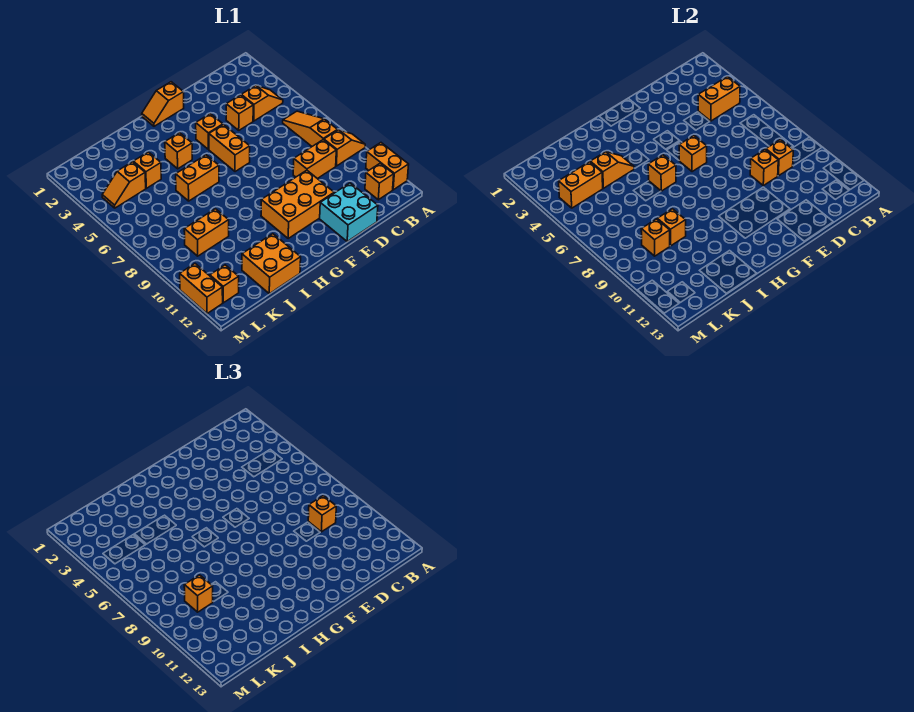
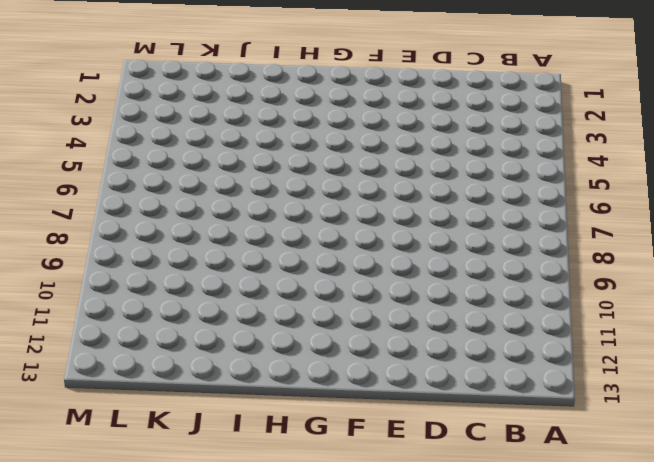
none -> orange 1x2 slope [324,130,365,166]
none -> orange 1x2 brick [366,143,409,190]
none -> orange 1x2 slope [241,86,283,121]
none -> orange 1x3 slope [283,111,337,146]

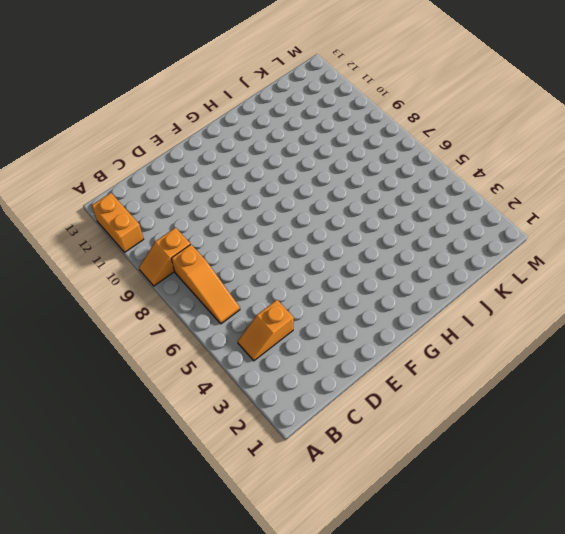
none -> orange 1x1 brick [365,163,394,200]
none -> orange 1x2 brick [293,140,336,179]
none -> orange 1x1 brick [226,95,253,130]
none -> cyan 2x2 brick [320,183,378,241]

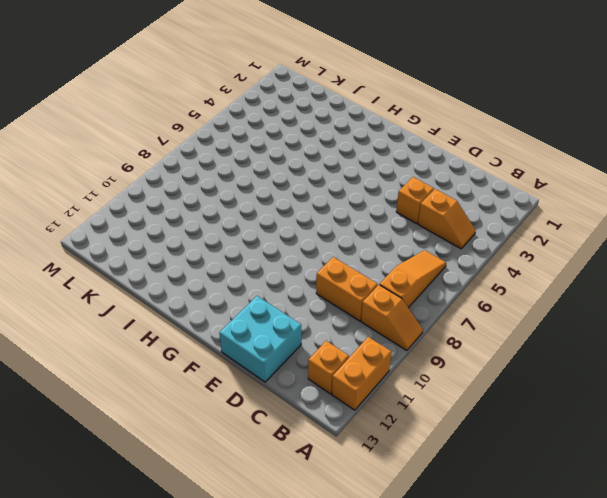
none -> orange 2x3 brick [261,170,334,238]
none -> orange 1x2 slope [142,82,184,126]
none -> orange 1x1 brick [196,114,223,150]
none -> orange 1x2 brick [209,125,250,172]

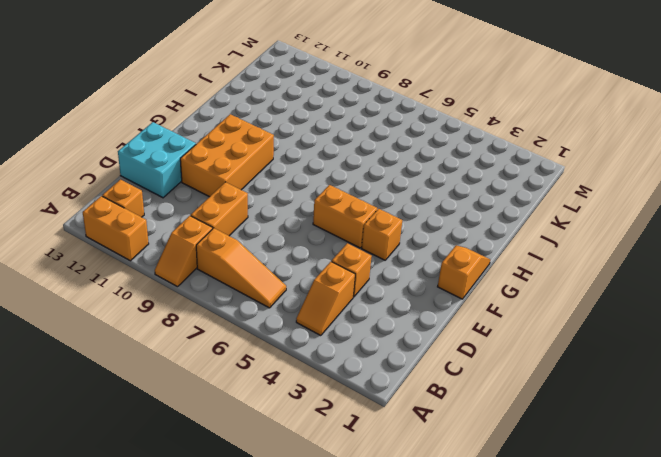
none -> orange 1x1 brick [165,133,192,169]
none -> orange 1x2 brick [176,155,219,201]
none -> orange 2x2 brick [242,234,301,294]
none -> orange 1x1 brick [133,152,161,188]

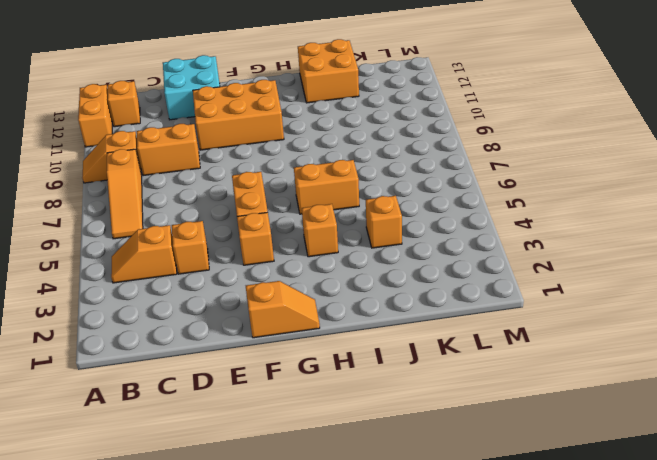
none -> orange 1x2 brick [184,209,229,256]
none -> orange 1x2 slope [102,162,146,208]
none -> orange 1x1 brick [210,265,239,303]
none -> orange 1x2 brick [180,264,223,314]

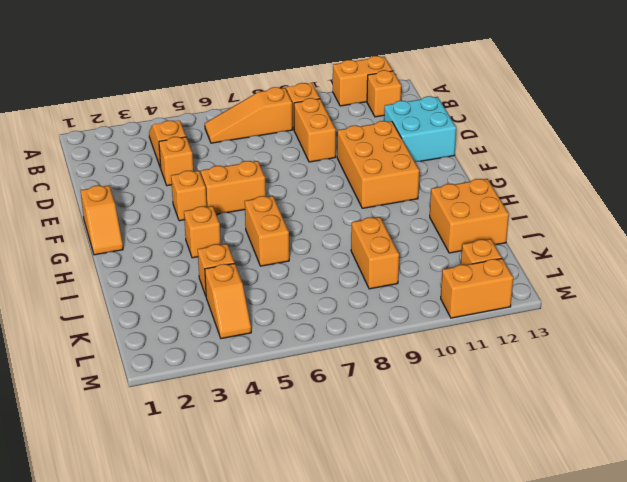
none -> orange 1x2 brick [698,77,740,121]
none -> orange 1x1 brick [766,140,793,176]
none -> orange 1x1 brick [750,149,778,186]
none -> orange 1x1 brick [679,136,707,172]

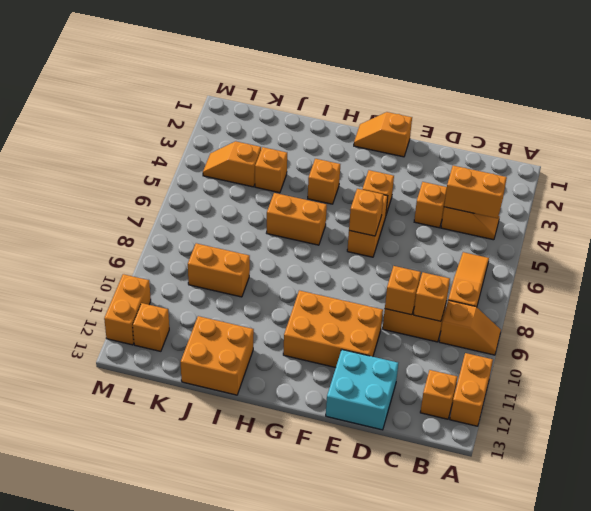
none -> orange 1x1 brick [648,155,676,191]
none -> orange 1x2 slope [590,152,634,188]
none -> orange 1x1 brick [657,209,686,246]
none -> orange 1x2 brick [559,162,603,208]

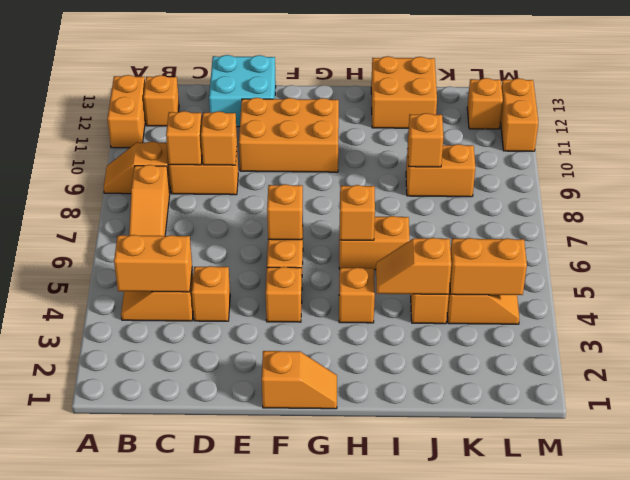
none -> orange 1x1 brick [641,219,670,256]
none -> orange 1x1 brick [308,496,336,532]
none -> orange 1x1 brick [184,575,213,612]

